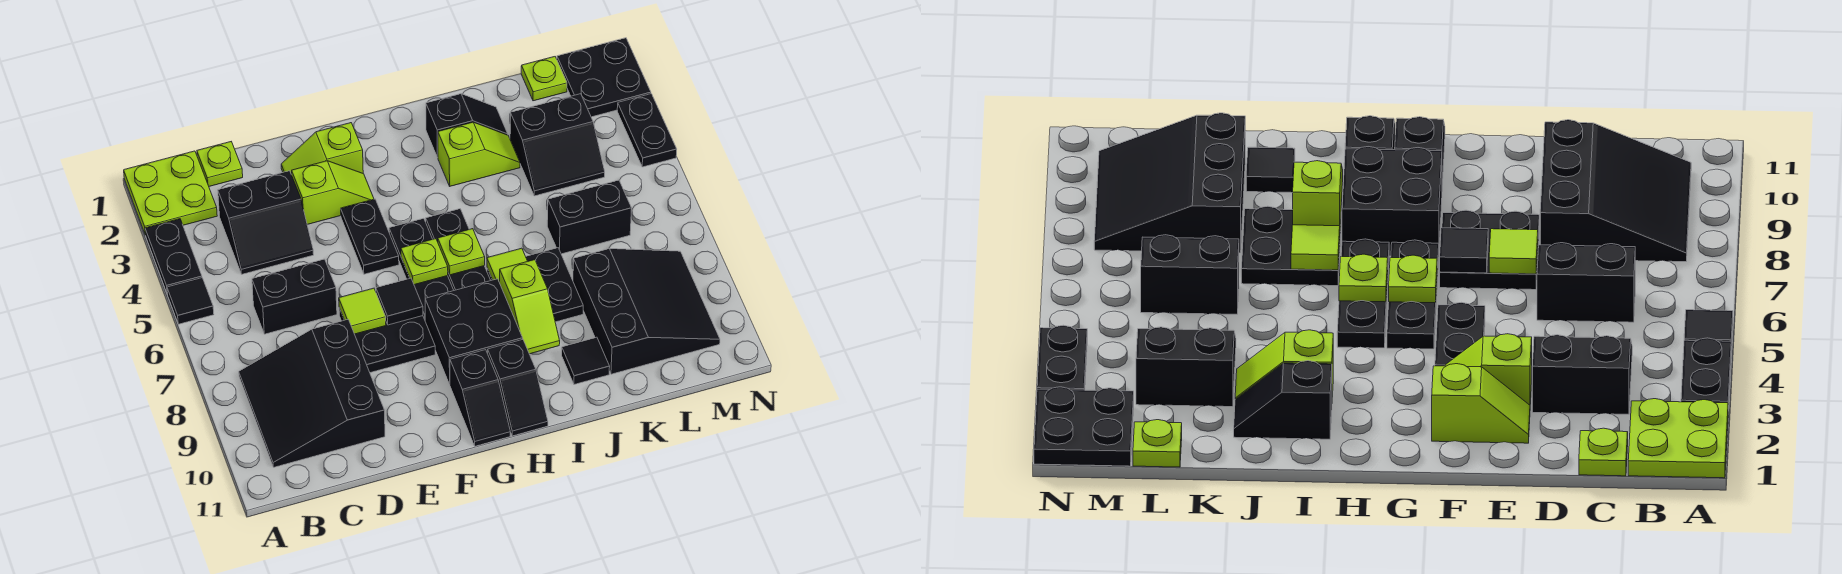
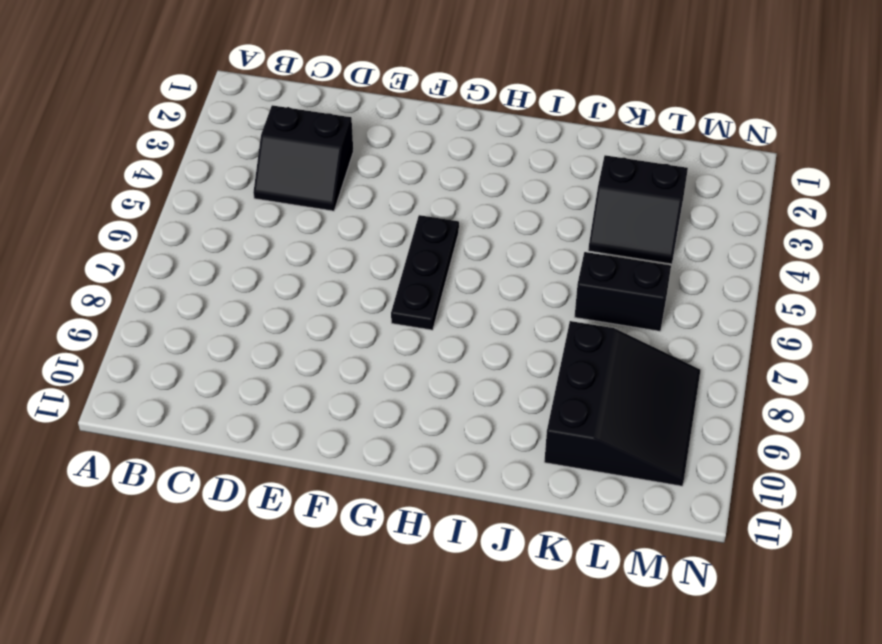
none -> lime 2x2 plate [124,151,217,235]
none -> black 1x2 plate [145,219,202,294]
none -> black 1x1 tile [167,278,214,324]
none -> black 3x3 slope [239,319,385,467]

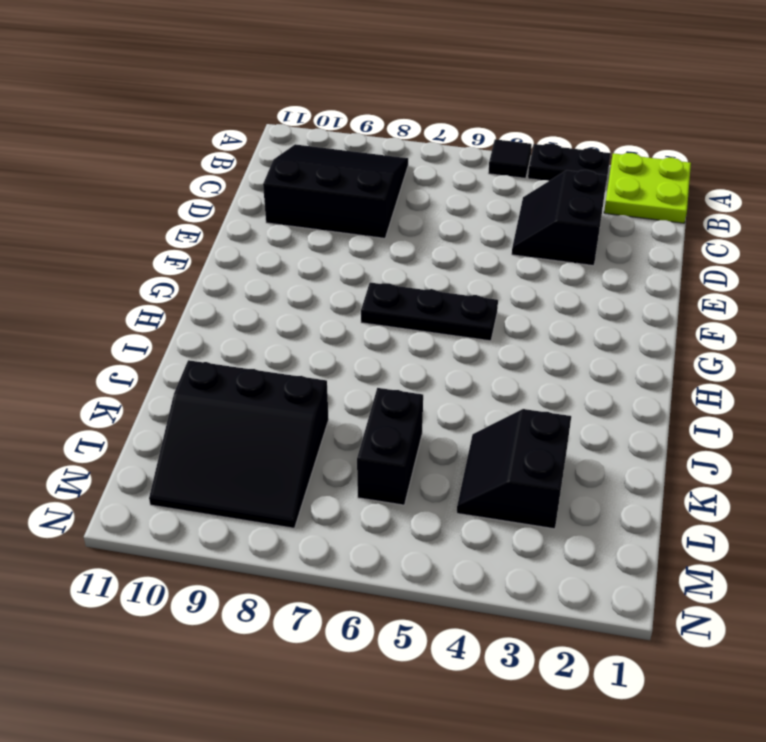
none -> lime 1x1 plate [197,142,243,186]
none -> black 1x2 brick [252,259,337,334]
none -> lime 1x2 slope [281,123,363,175]
none -> lime 1x2 slope [292,161,374,224]

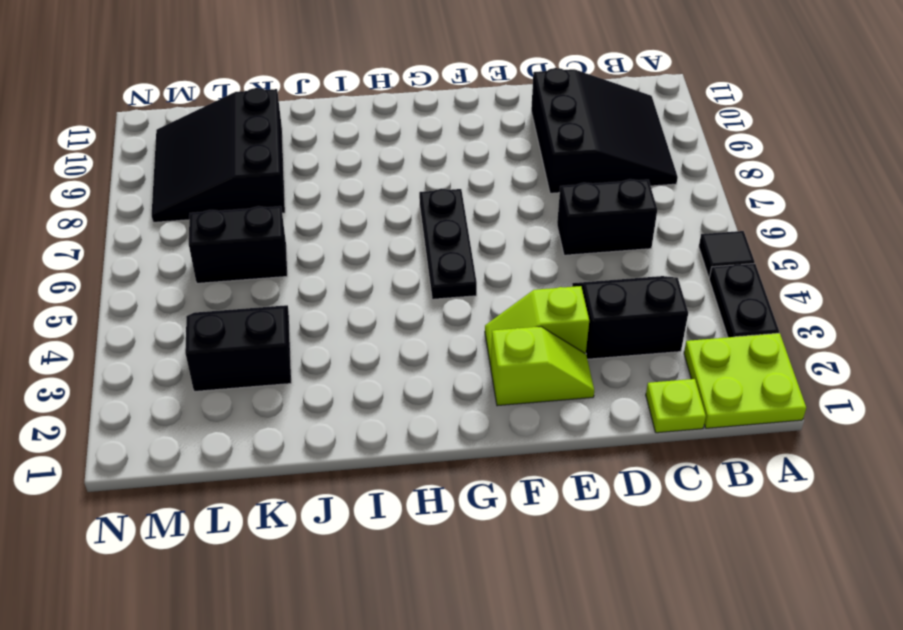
none -> black 2x2 plate [339,308,435,373]
none -> black 1x2 plate [341,199,399,274]
none -> black 2x2 brick [425,279,523,384]
none -> black 1x2 slope [450,350,510,446]

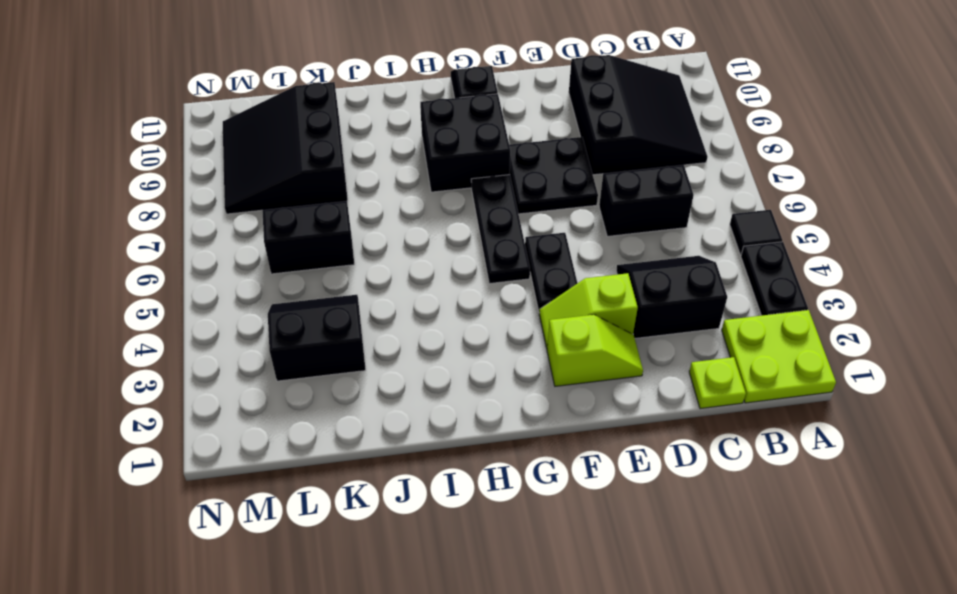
none -> black 1x3 plate [426,209,491,291]
none -> black 1x2 slope [488,340,548,436]
none -> black 1x2 slope [426,94,508,157]
none -> lime 1x2 slope [438,122,520,186]

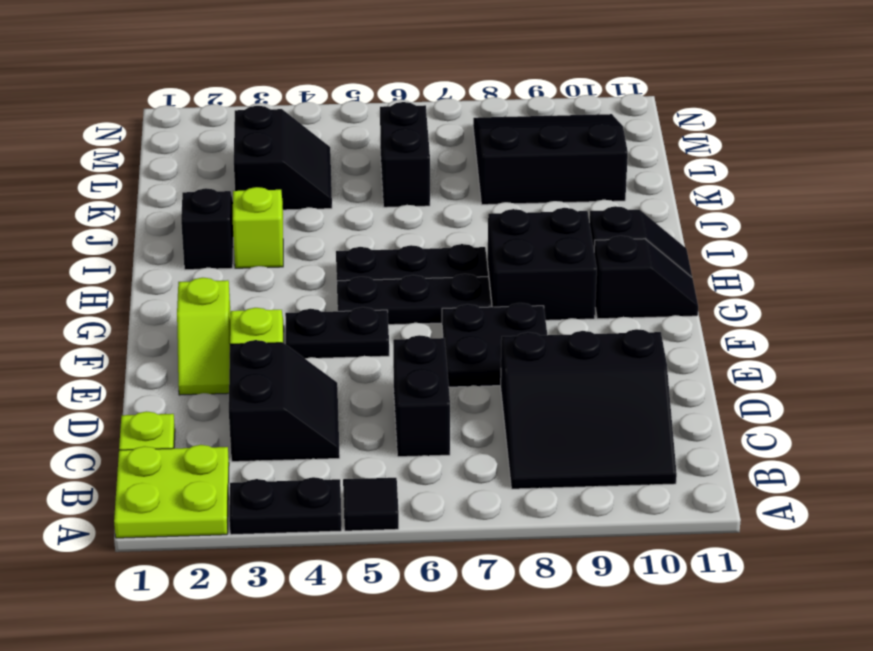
none -> black 2x2 plate [487,248,583,322]
none -> black 1x1 tile [562,337,610,385]
none -> lime 1x1 plate [521,57,567,101]
none -> black 2x2 plate [557,38,651,117]

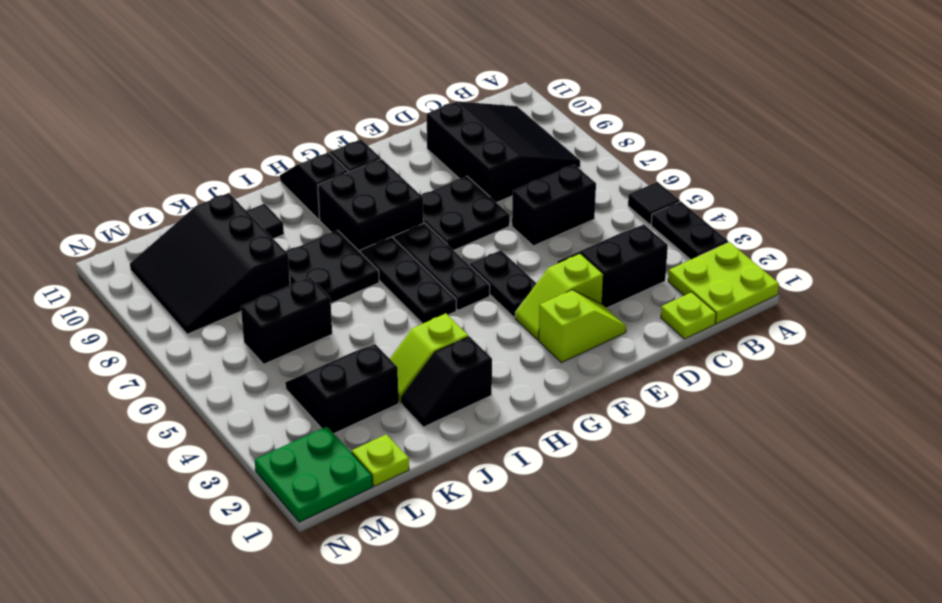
green 2x2 plate [255,427,372,522] -> black 2x2 plate [557,38,651,117]
none -> black 1x2 plate [617,94,677,167]
none -> lime 1x1 tile [339,288,386,334]
none -> black 1x1 tile [376,278,423,325]
none -> lime 1x1 plate [401,239,448,285]

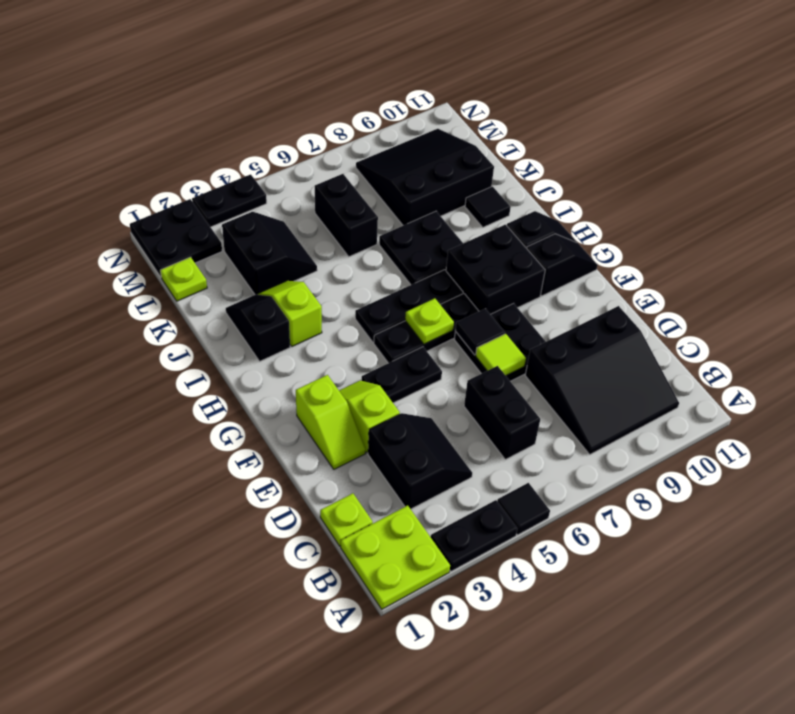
none -> lime 1x1 plate [438,229,485,275]
none -> lime 1x1 tile [487,248,528,282]
none -> lime 1x2 slope [500,260,560,354]

